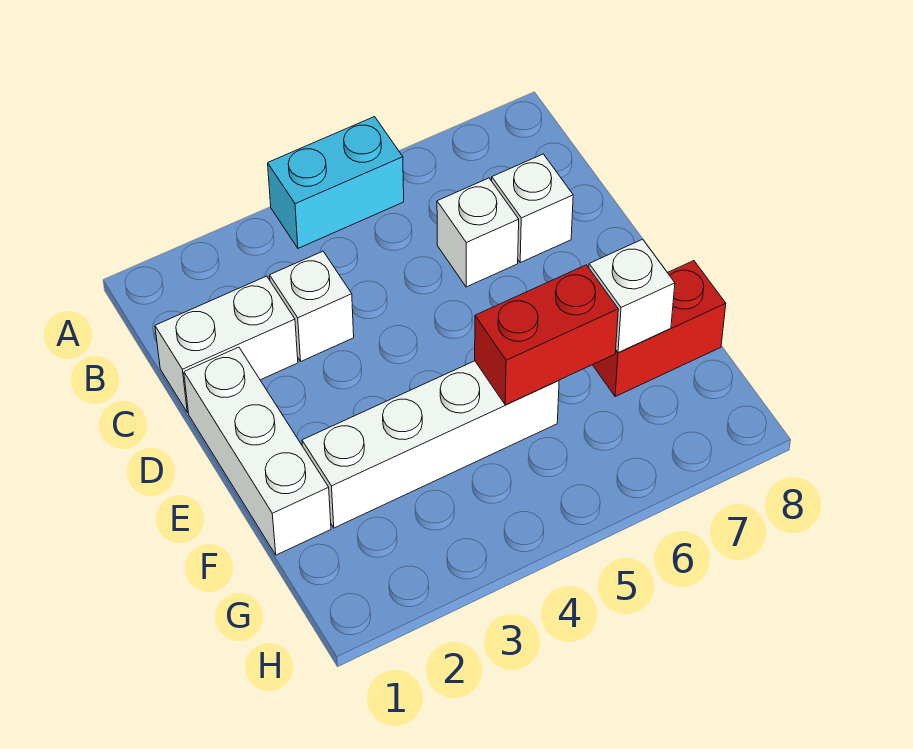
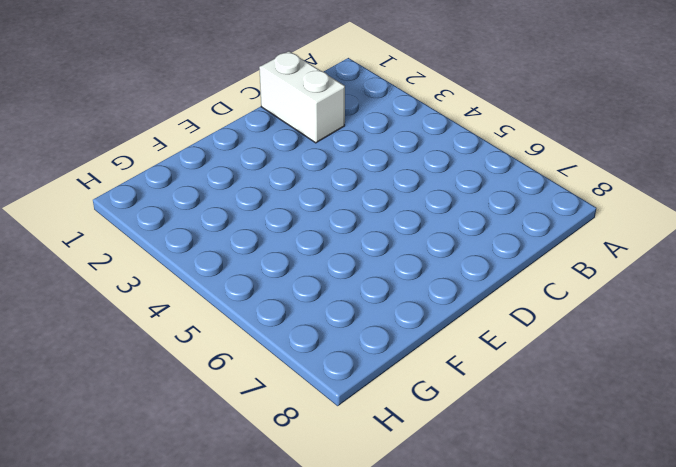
none -> cyan 1x2 brick [268,117,404,248]
none -> white 1x1 brick [270,251,354,361]

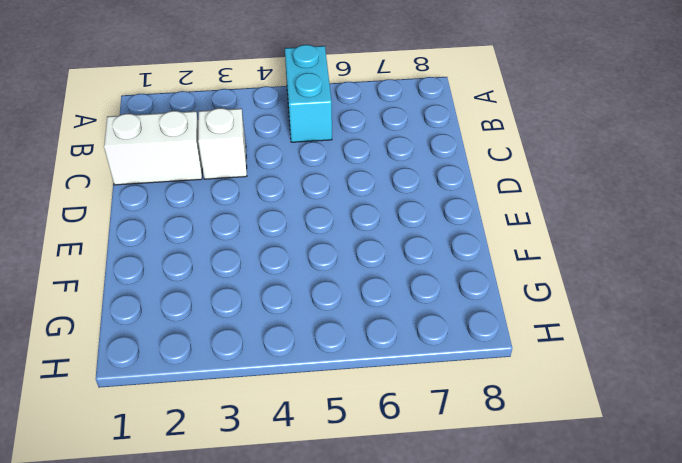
cyan 1x2 brick [285,45,332,142] -> cyan 1x2 brick turned to [268,117,404,248]
none -> white 1x1 brick [437,178,519,287]
none -> white 1x1 brick [492,154,573,263]

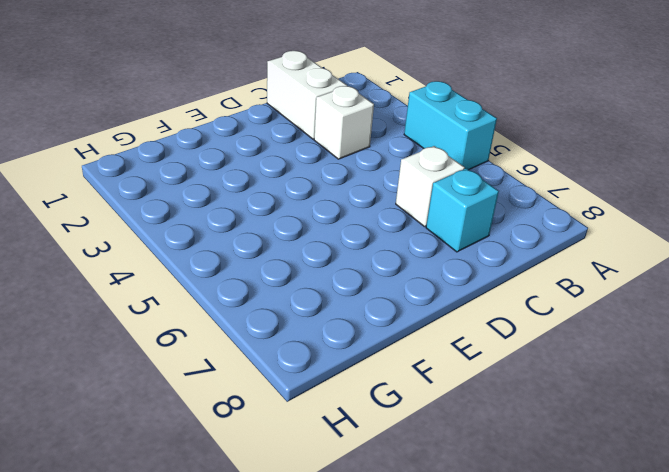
cyan 1x1 brick [426,168,499,252] -> white 1x1 brick [492,154,573,263]
none -> white 1x3 brick [184,347,331,555]
none -> white 1x4 brick [302,361,559,528]

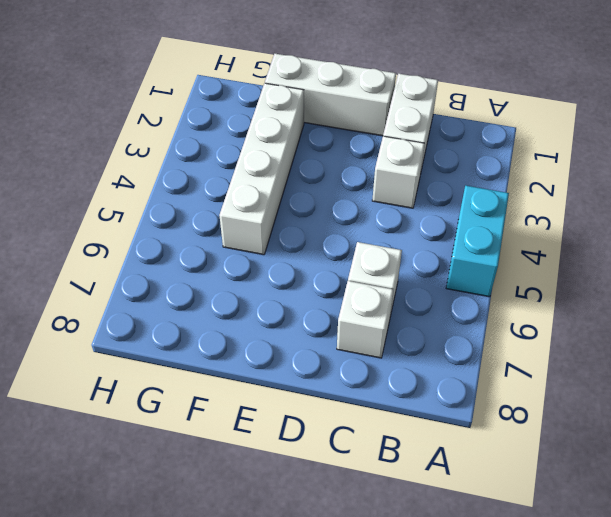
none -> red 1x2 brick [593,261,726,397]
none -> red 1x2 brick [475,265,618,405]

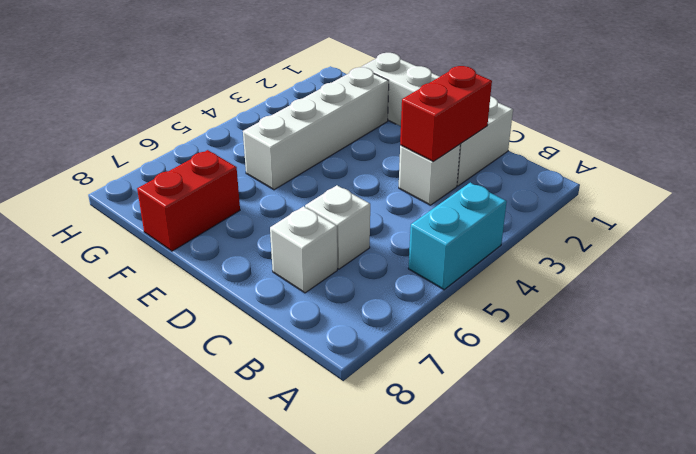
red 1x2 brick [400,66,492,162] -> red 1x2 brick moved to [475,265,618,405]
none -> white 1x1 brick [589,239,675,353]

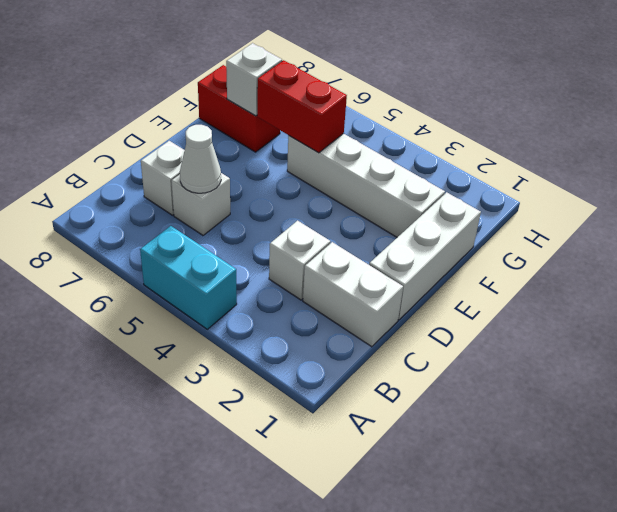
white 1x1 cone [180,125,221,193] -> none

